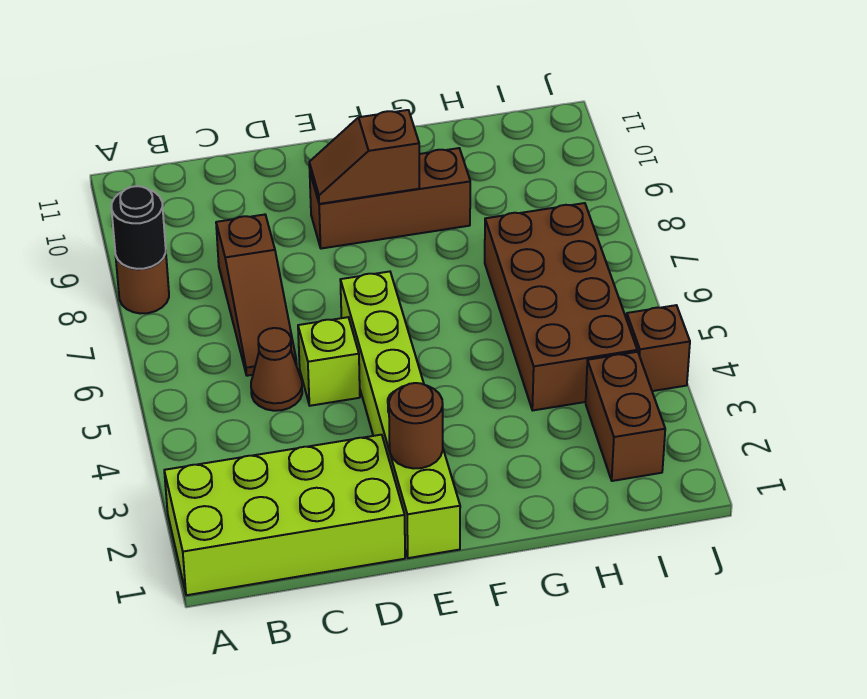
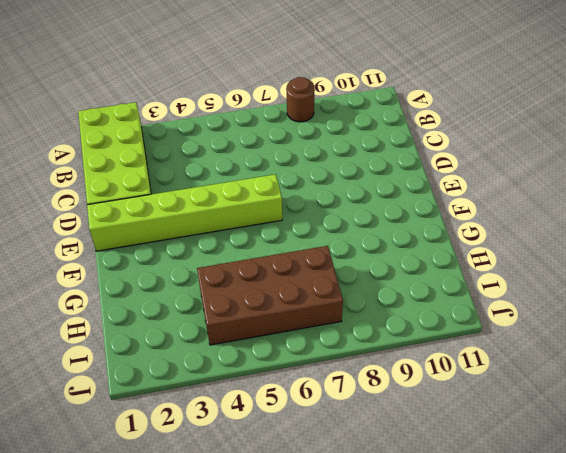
none -> brown 1x1 cone [251,328,302,411]
none -> brown 1x3 slope [216,215,297,376]
none -> lime 1x1 brick [298,317,360,406]

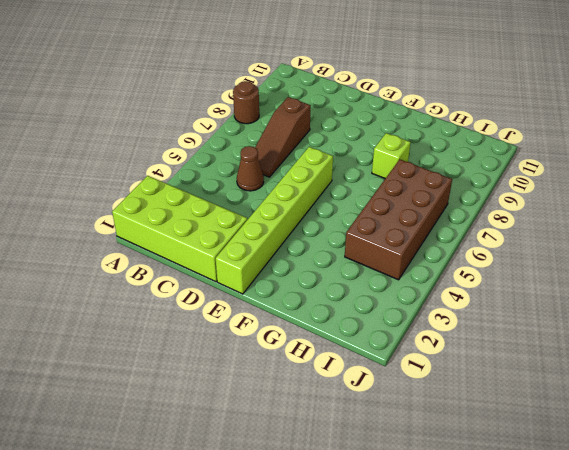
lime 1x1 brick [372,133,411,179] -> lime 1x1 brick moved to [298,317,360,406]
none -> brown 1x3 brick [310,148,470,249]
none -> brown 1x2 brick [586,352,665,481]
none -> brown 1x1 brick [626,305,690,391]

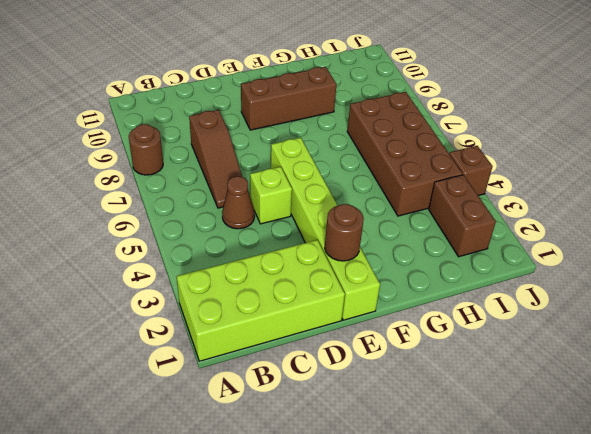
none -> black 1x1 round brick [112,186,166,269]
none -> brown 1x2 slope [309,110,419,204]

